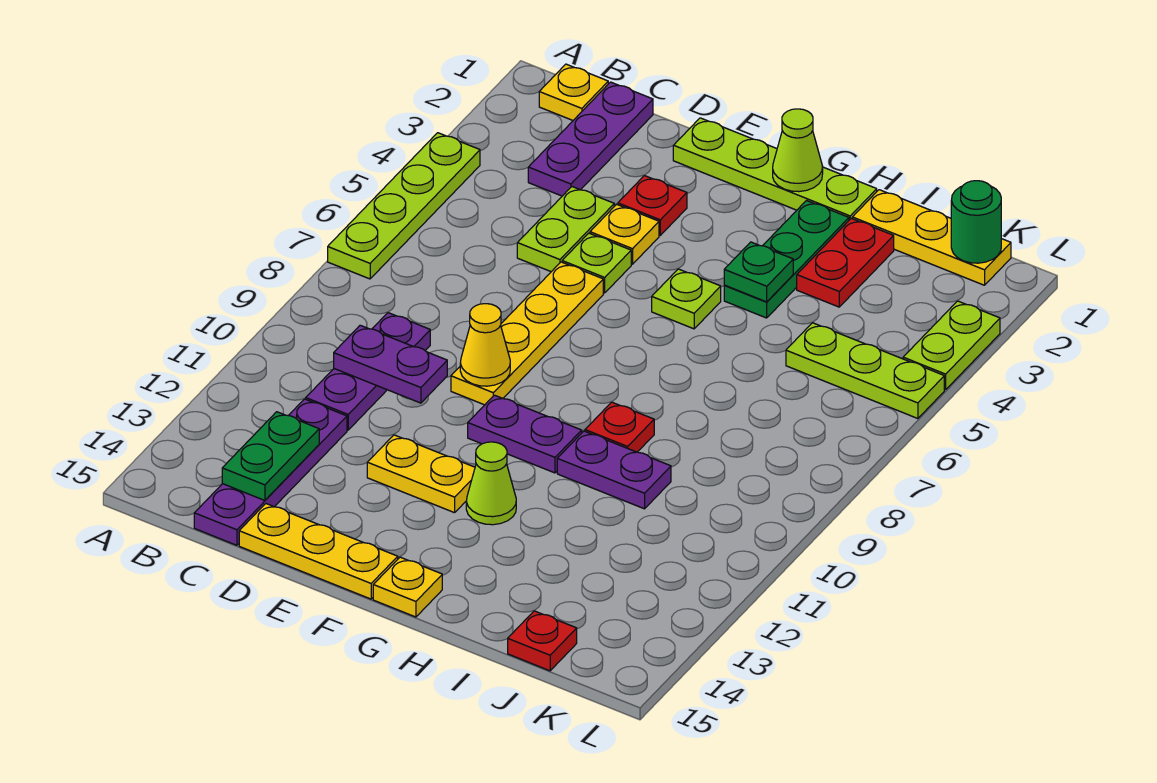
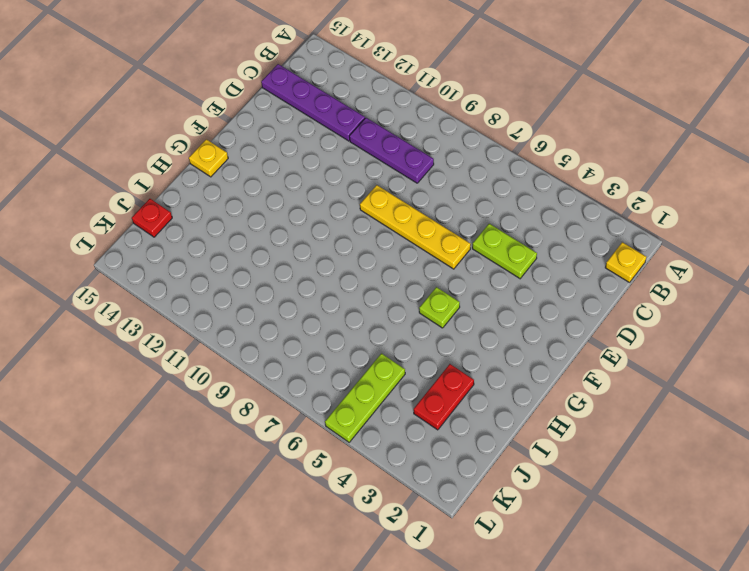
red 1x2 plate [414,364,474,430] -> red 1x2 plate turned to [797,218,894,307]
none -> lime 1x4 plate [328,133,480,279]
none -> purple 1x3 plate [528,82,653,196]
none -> yellow 1x3 plate [239,504,398,599]
none -> lime 1x4 plate [673,118,877,220]

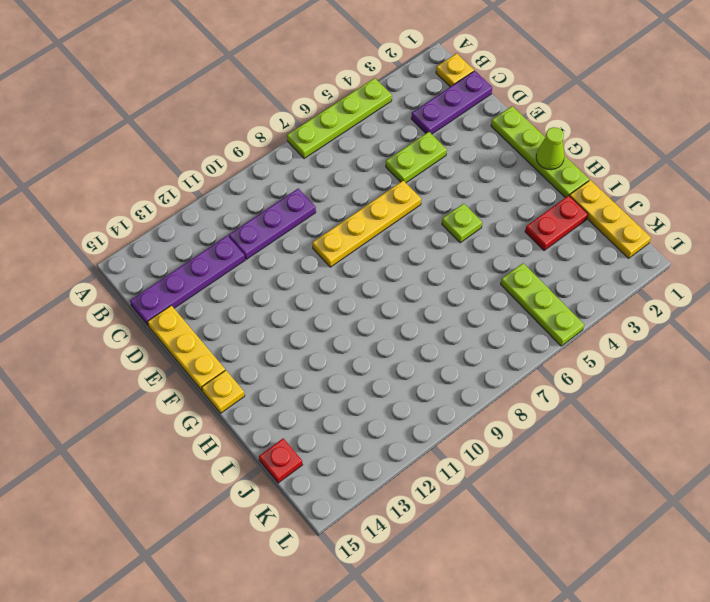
none -> red 1x1 plate [618,176,687,235]
none -> yellow 1x1 plate [590,204,659,264]
none -> lime 1x1 plate [562,233,631,293]
none -> yellow 1x2 plate [367,435,475,513]

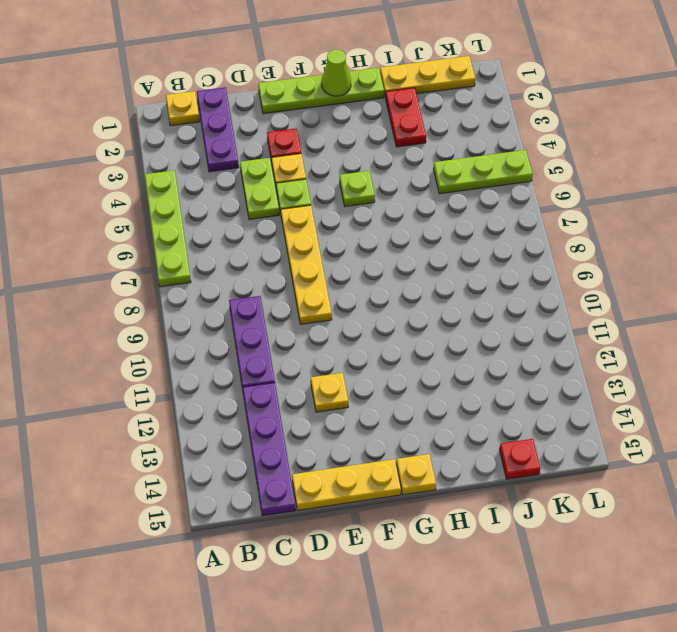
yellow 1x1 plate [311,373,348,412] -> yellow 1x2 plate [367,435,475,513]
none -> purple 1x2 plate [468,395,582,473]
none -> lime 1x1 cone [466,442,516,525]
none -> green 1x3 plate [724,201,849,318]
none -> red 1x1 plate [585,402,654,452]

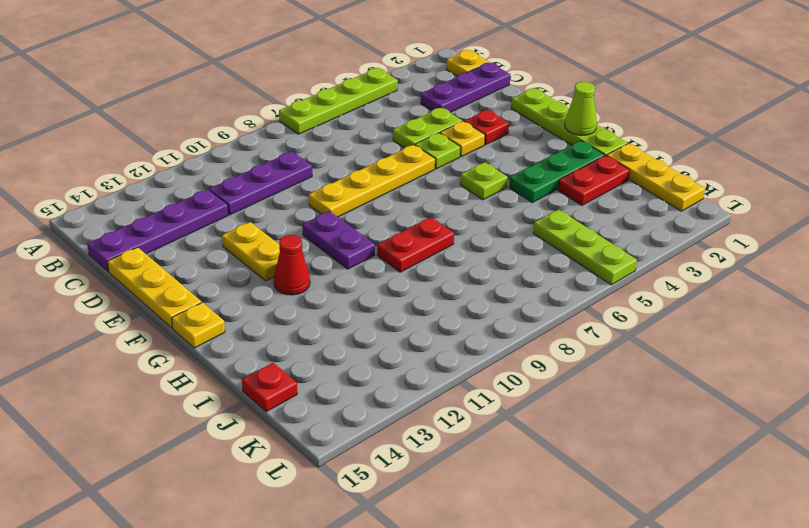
red 1x1 cone [274,235,310,295] -> lime 1x1 cone [466,442,516,525]
red 1x2 plate [377,217,454,272] -> red 1x1 plate [585,402,654,452]
none -> purple 1x2 plate [557,431,671,509]
none -> lime 1x2 plate [903,301,1000,390]
none -> purple 1x2 plate [334,325,447,403]
none -> green 1x2 plate [222,412,319,500]

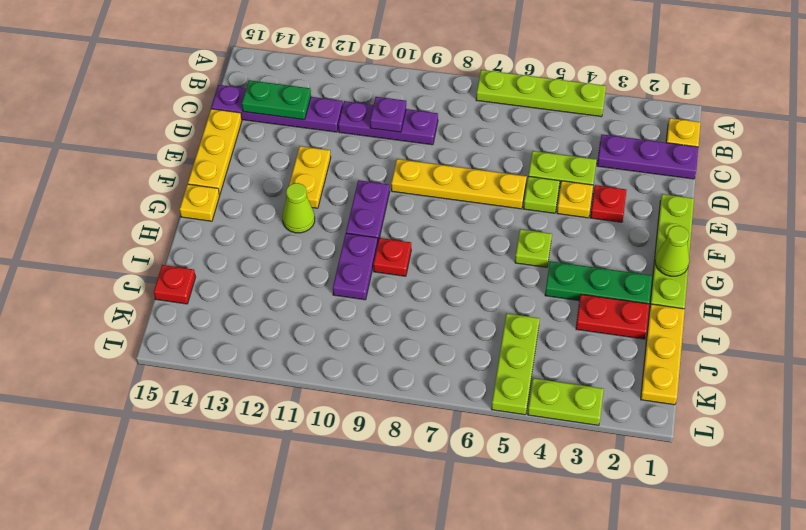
purple 1x1 plate [370,97,406,132] -> purple 1x2 plate [334,325,447,403]
none -> yellow 1x1 cone [460,304,510,386]
none -> green 1x1 plate [724,242,793,302]
none -> green 1x1 round brick [951,181,1001,263]

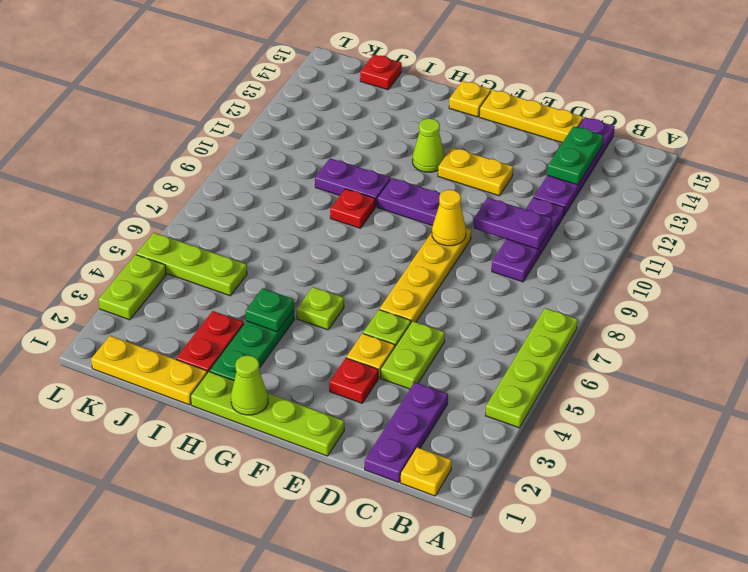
none -> green 1x1 round brick [951,181,1001,263]

